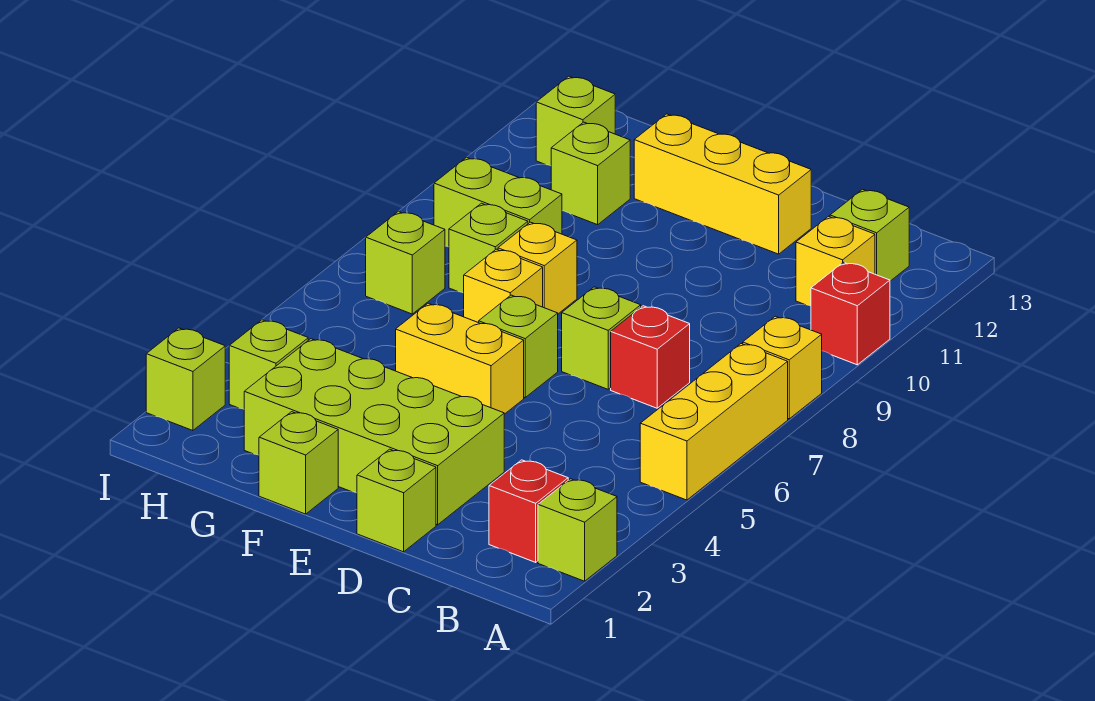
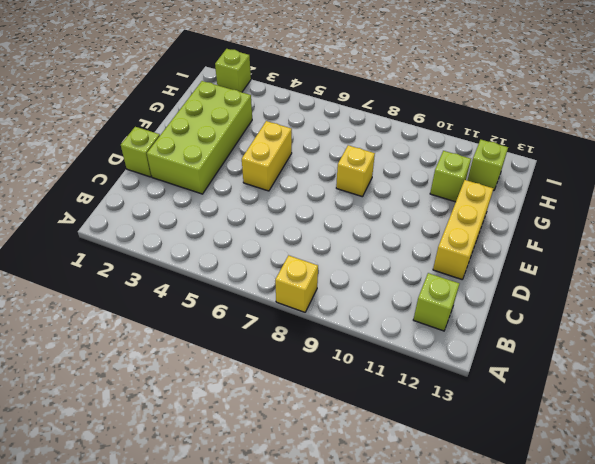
none -> lime 1x1 brick [538,479,617,581]
none -> yellow 1x3 brick [640,344,788,500]
none -> red 1x1 brick [811,262,890,365]

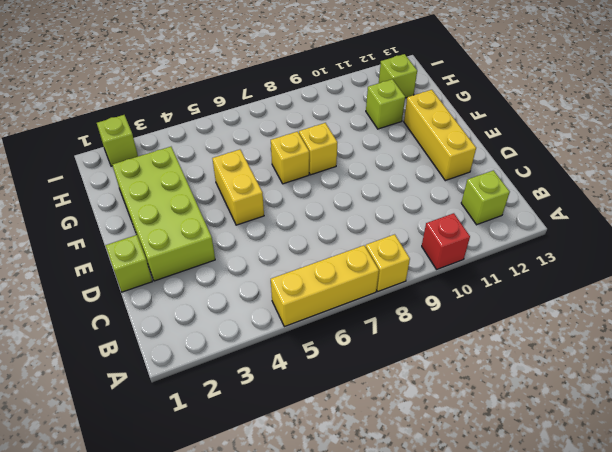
none -> lime 1x1 brick [538,479,617,581]
none -> red 1x1 brick [489,460,568,562]
none -> yellow 1x1 brick [796,216,875,306]

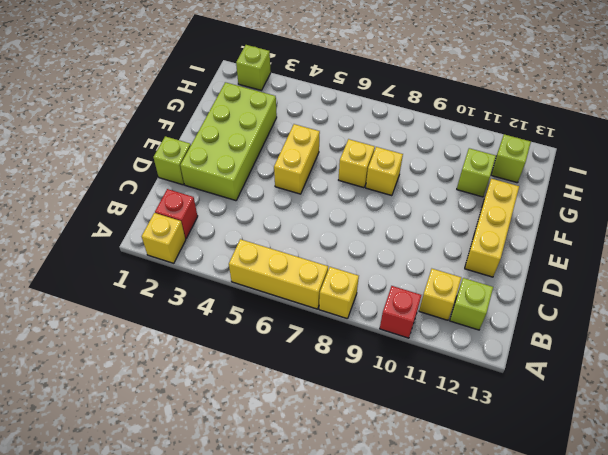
yellow 1x1 brick [142,213,186,263] -> lime 1x1 brick [538,479,617,581]
none -> red 1x1 brick [611,306,690,408]
none -> lime 1x1 brick [562,287,641,389]
none -> lime 1x1 brick [479,295,558,398]

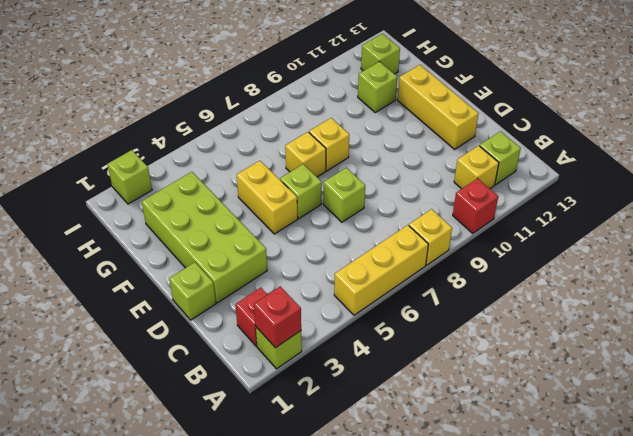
red 1x1 brick [254,286,301,348] -> red 1x1 brick moved to [611,306,690,408]
none -> lime 1x1 brick [259,412,338,514]
none -> lime 1x1 brick [449,203,528,293]
none -> lime 1x2 brick [434,157,562,247]

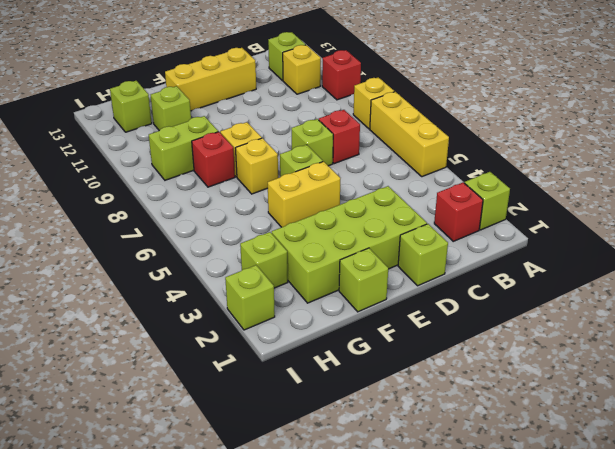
red 1x1 brick [192,132,235,187] -> lime 1x1 brick [449,203,528,293]
none -> lime 1x1 brick [366,212,445,314]

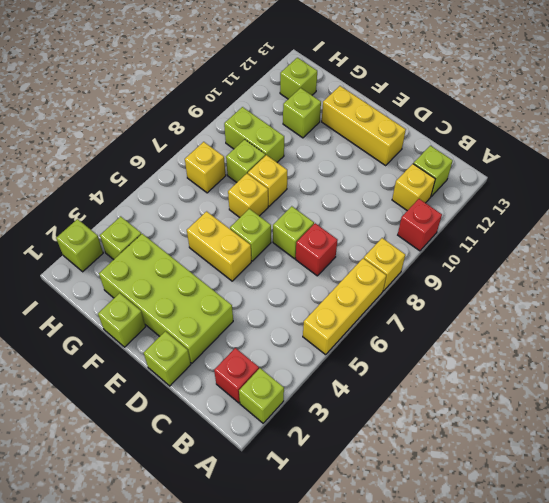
yellow 1x1 brick [185,142,226,193] -> lime 1x1 brick [366,212,445,314]

